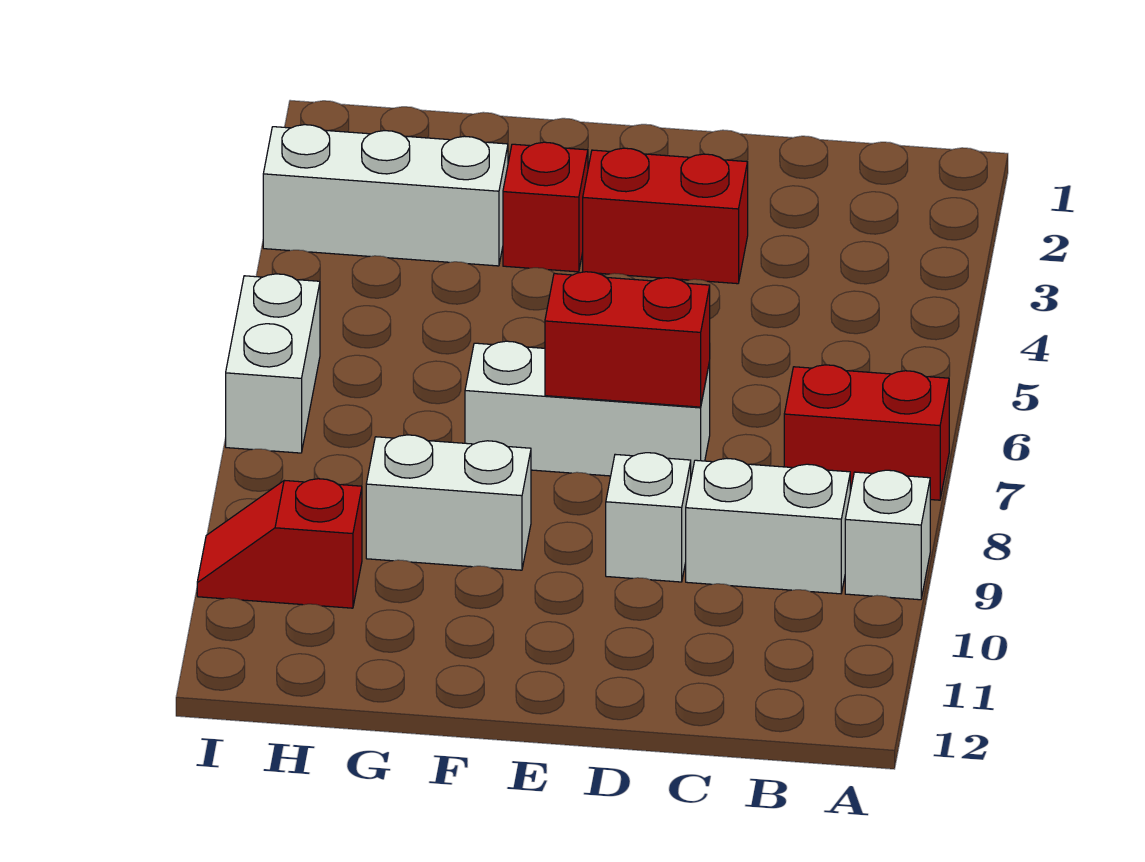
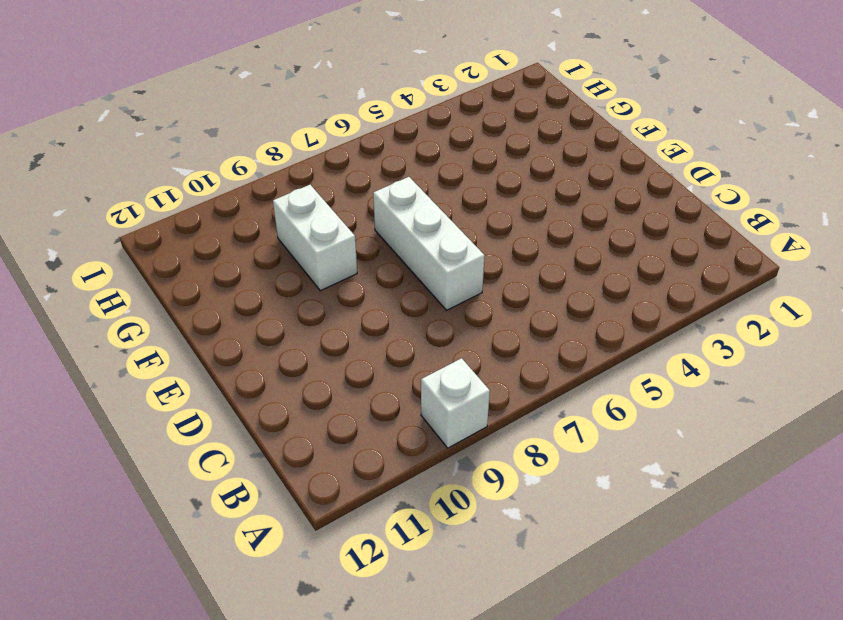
none -> red 1x2 brick [784,365,949,500]
none -> white 1x2 brick [686,459,850,594]
none -> red 1x2 brick [583,148,748,284]

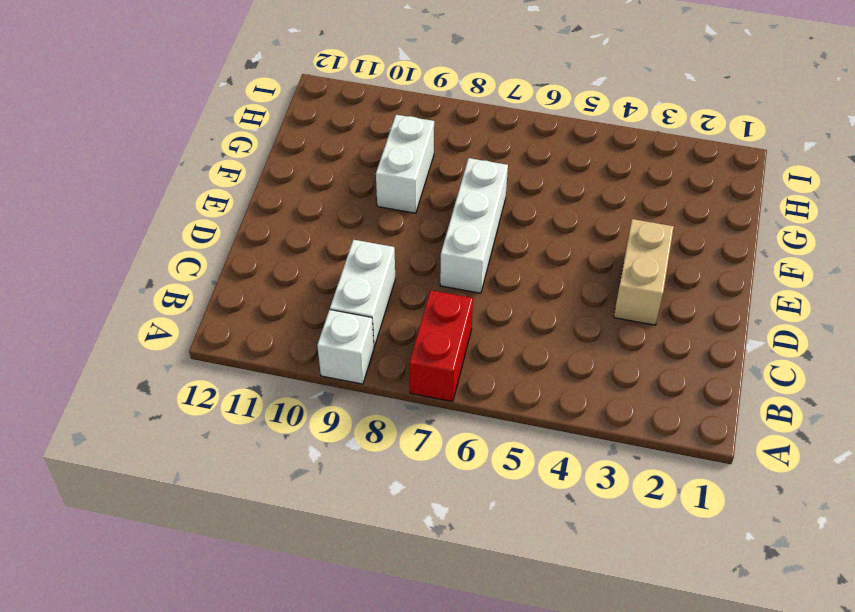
tan 1x2 brick [614,219,674,325] -> red 1x2 brick [583,148,748,284]
none -> white 1x1 brick [606,453,691,582]
none -> red 1x1 brick [503,142,588,272]
none -> white 1x3 brick [263,125,508,266]

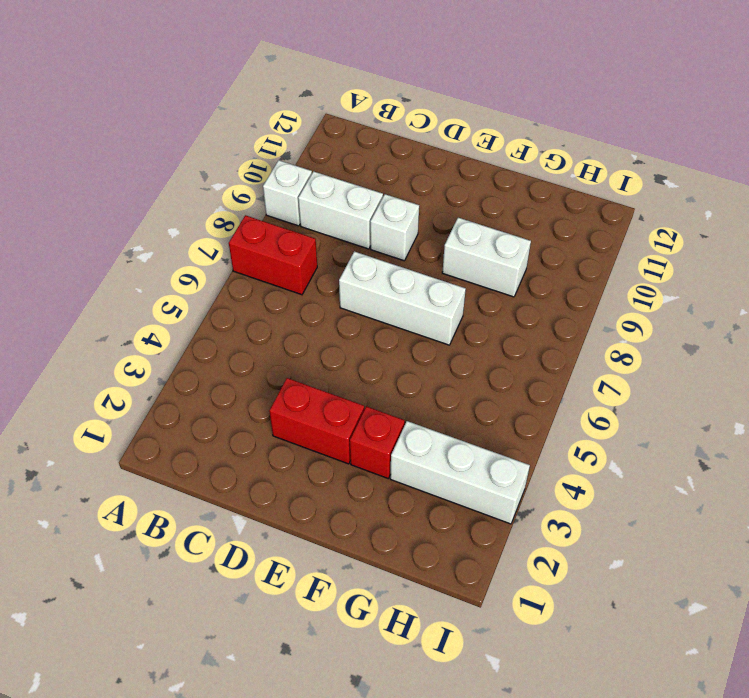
none -> red 1x2 slope [197,479,362,608]
none -> white 1x2 brick [226,274,320,453]
none -> red 1x2 brick [545,272,710,407]

